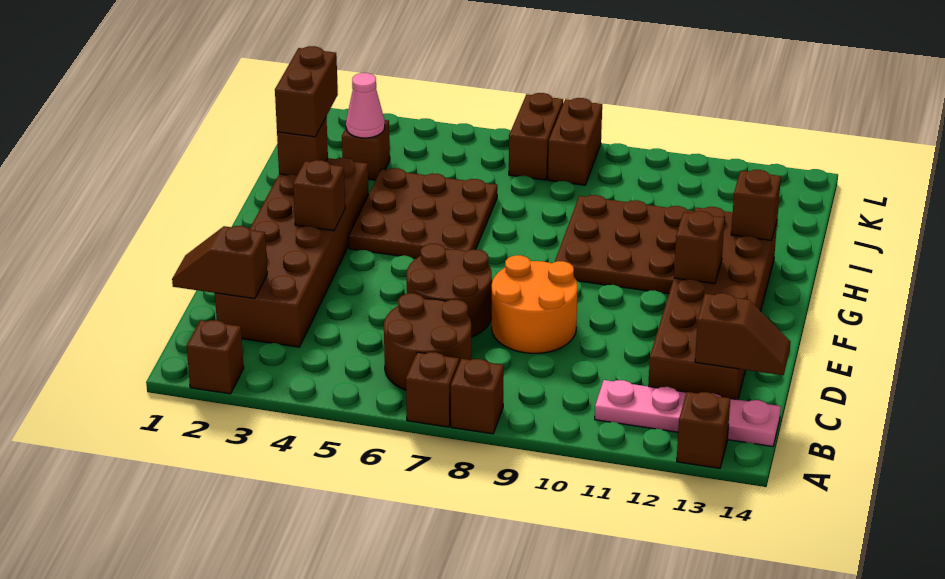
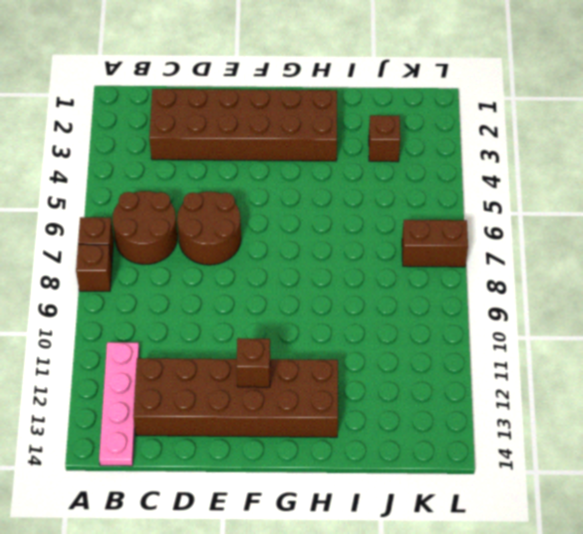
none -> brown 1x1 brick [187,320,244,394]
none -> brown 1x1 brick [677,392,730,468]
none -> orange 2x2 round brick [492,255,578,353]

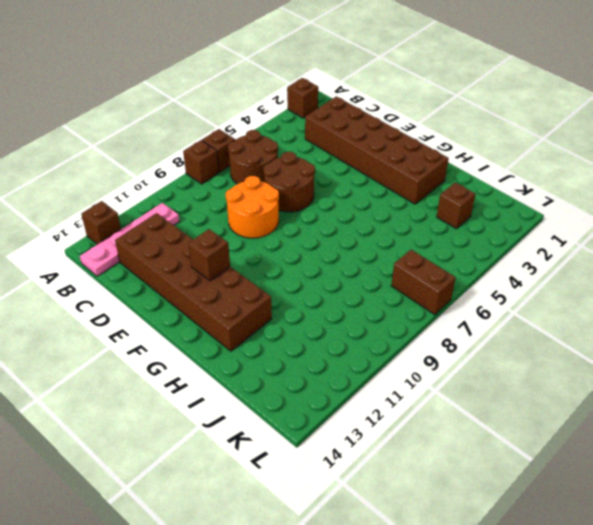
none -> brown 3x3 plate [349,168,497,258]
none -> brown 3x3 plate [555,195,694,294]
none -> brown 1x2 brick [548,98,602,185]

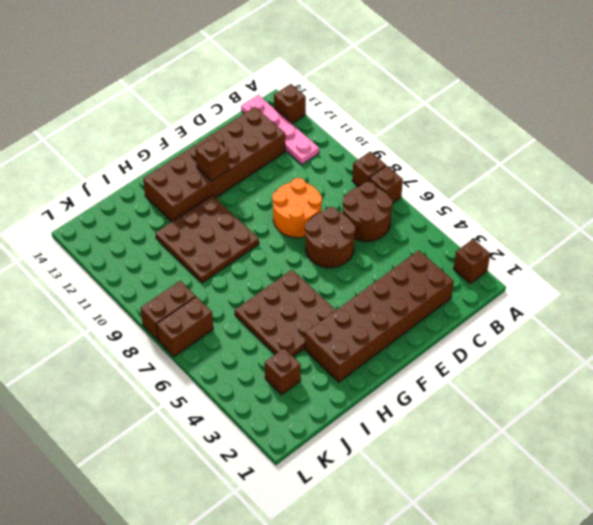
none -> brown 1x2 slope [172,226,267,299]
none -> brown 1x2 slope [695,293,791,375]
none -> brown 1x1 brick [293,160,345,231]

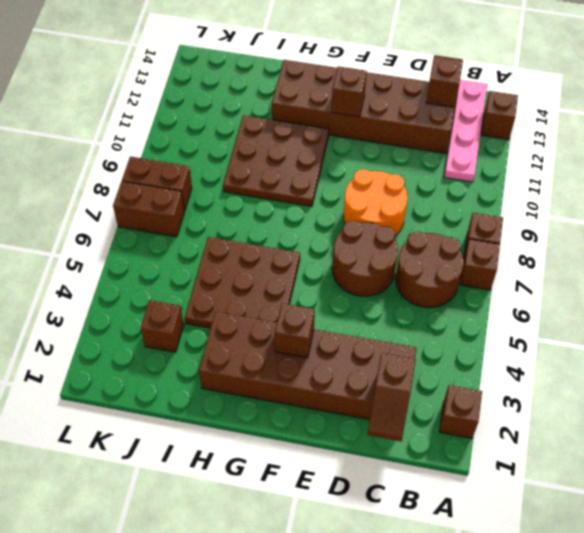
none -> brown 1x1 brick [277,117,328,175]
none -> brown 1x1 brick [731,170,781,241]
none -> pink 1x1 cone [346,73,385,138]

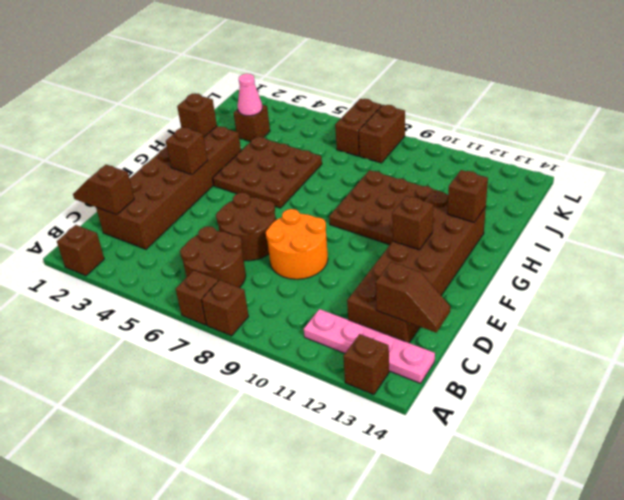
none -> brown 1x2 brick [275,46,338,137]

